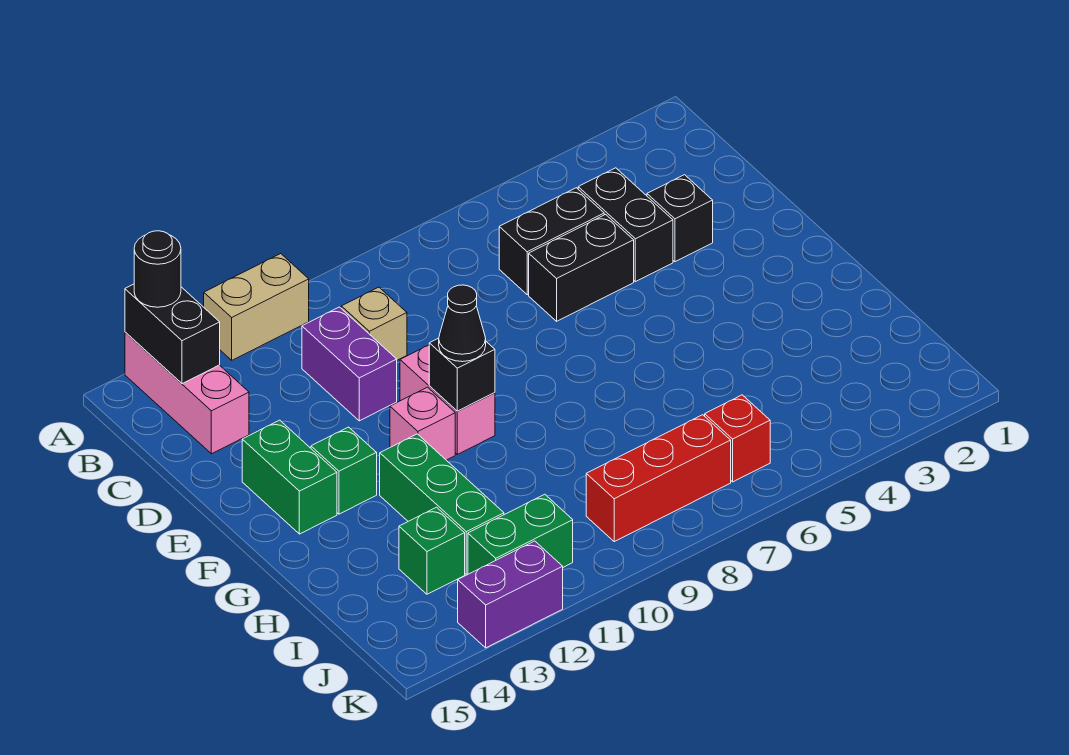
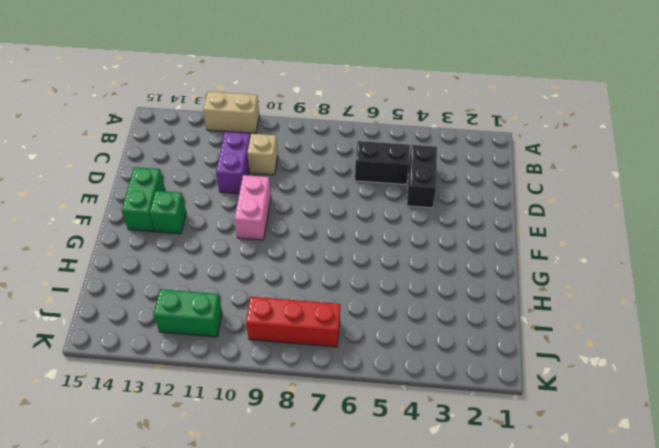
none -> pink 1x3 brick [125,332,249,454]
none -> black 1x1 brick [647,175,713,262]
none -> black 1x2 brick [529,215,634,321]

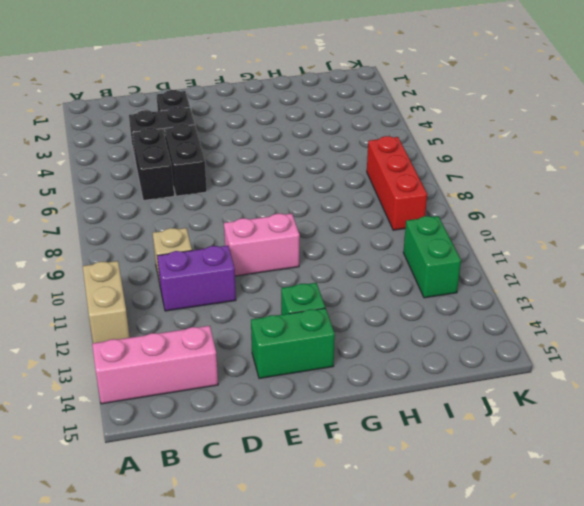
none -> pink 1x1 brick [390,387,455,460]
none -> green 1x3 brick [380,434,504,575]
none -> green 1x1 brick [399,507,465,594]

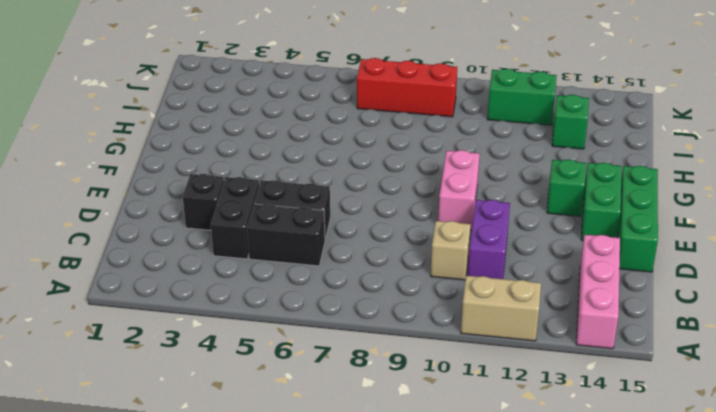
green 1x3 brick [618,166,658,272] -> green 1x3 brick moved to [380,434,504,575]
none -> pink 1x1 brick [390,387,455,460]
none -> red 1x1 brick [705,395,770,482]
none -> purple 1x2 brick [458,541,563,648]

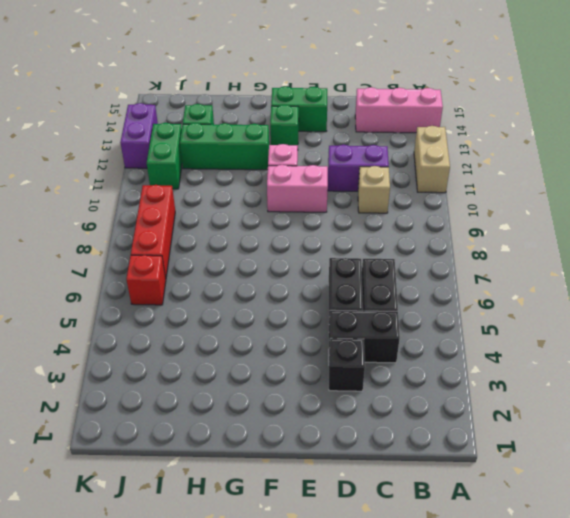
none -> black 1x2 brick [125,284,220,384]
none -> black 1x1 brick [429,338,495,411]
none -> black 1x1 round brick [134,231,181,307]

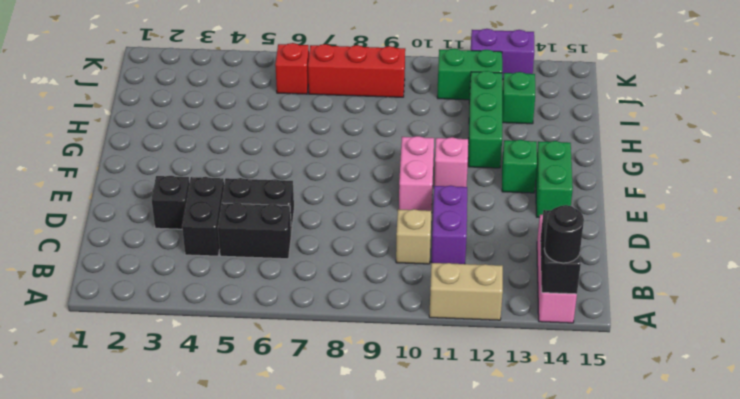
none -> black 1x1 brick [429,338,495,411]
none -> black 1x1 cone [439,285,486,362]

